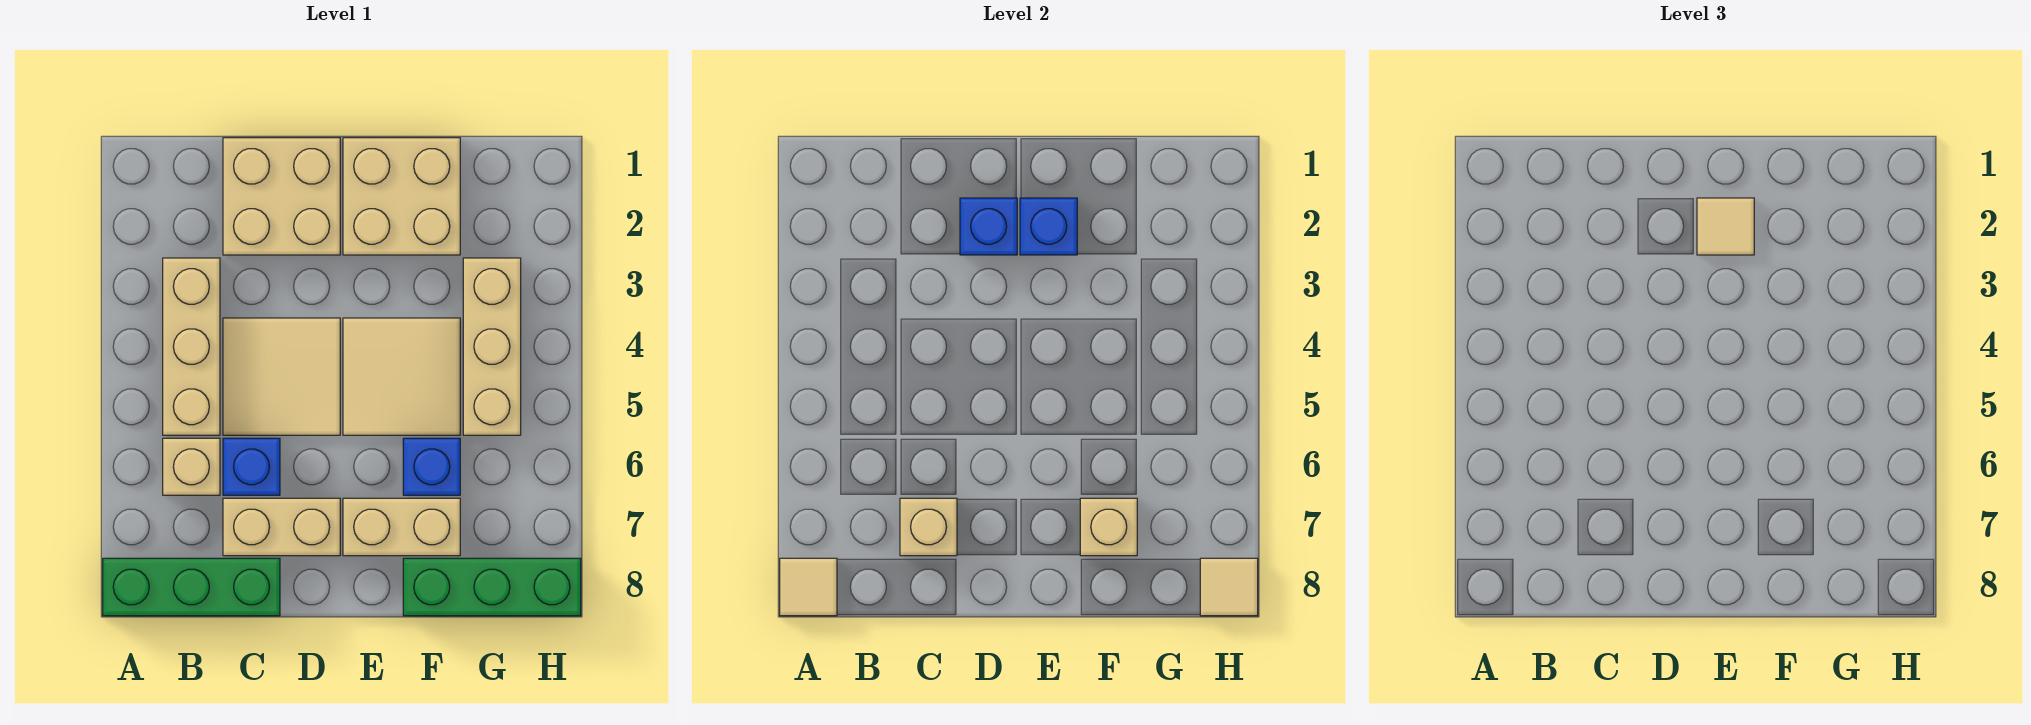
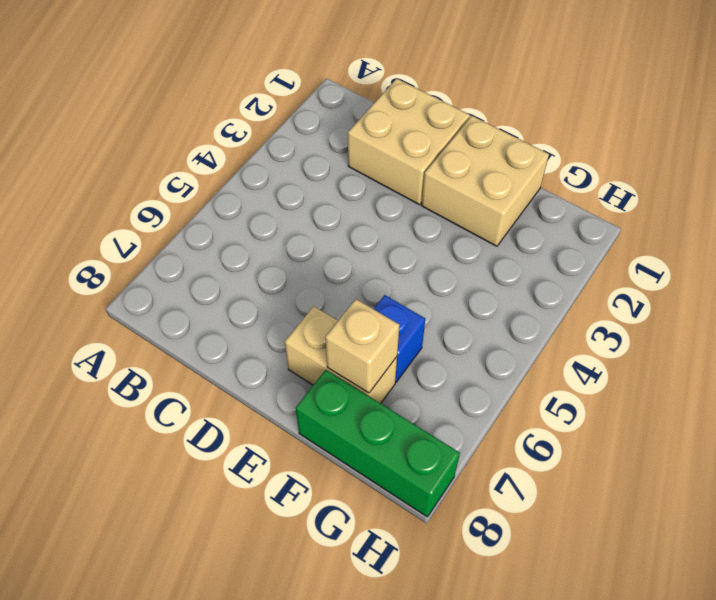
none -> green 1x3 brick [103,558,280,616]
none -> tan 1x3 brick [163,258,220,435]
none -> tan 1x1 brick [163,438,220,495]

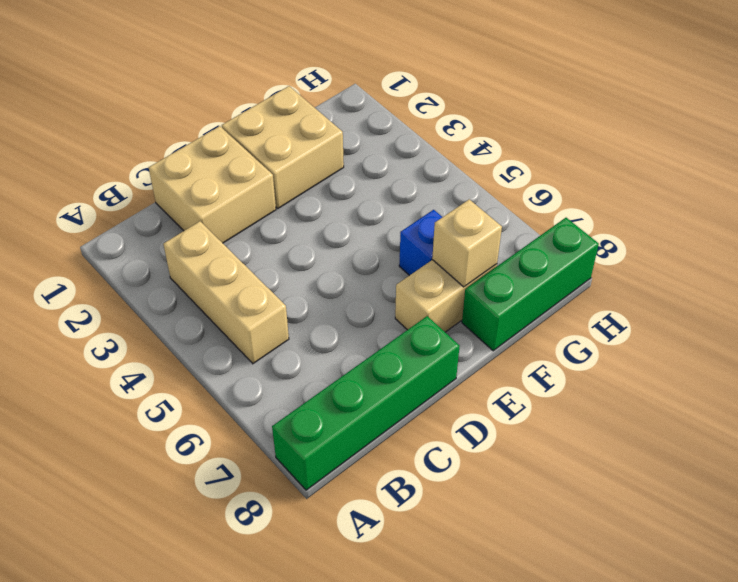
green 1x4 brick [272,316,460,490] -> green 1x3 brick [103,558,280,616]
none -> tan 1x1 brick [163,438,220,495]
none -> tan 2x2 tile [223,318,340,435]
none -> blue 1x1 brick [223,438,280,495]

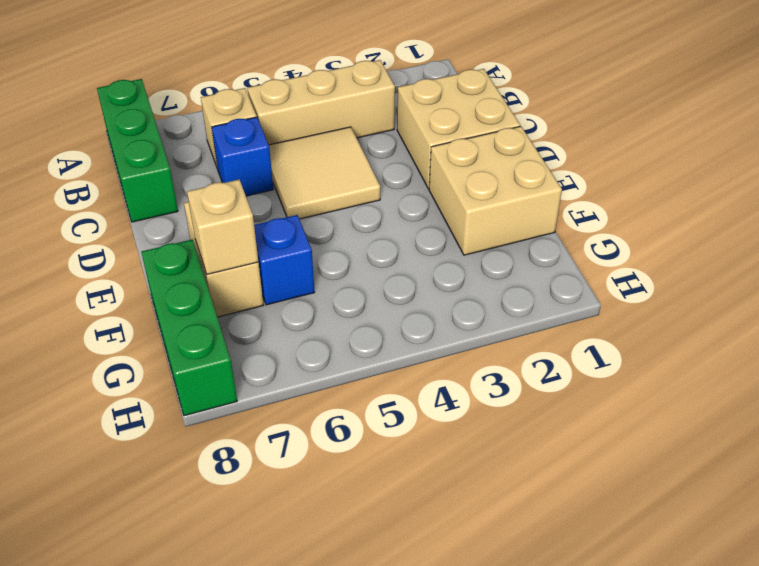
none -> tan 1x2 brick [223,498,340,556]
none -> tan 2x2 tile [343,318,460,435]
none -> tan 1x3 brick [463,258,521,435]

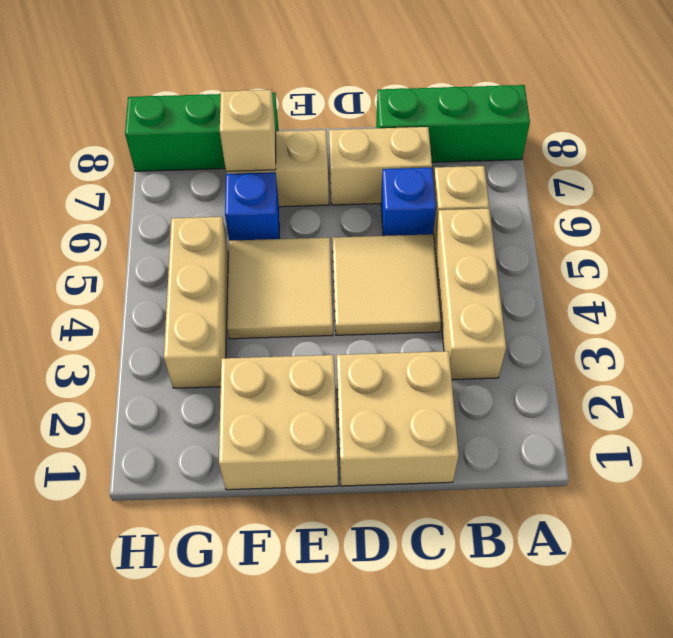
none -> tan 1x1 tile [780,558,837,616]
none -> tan 1x1 brick [900,498,957,556]
none -> blue 1x1 brick [960,198,1017,255]

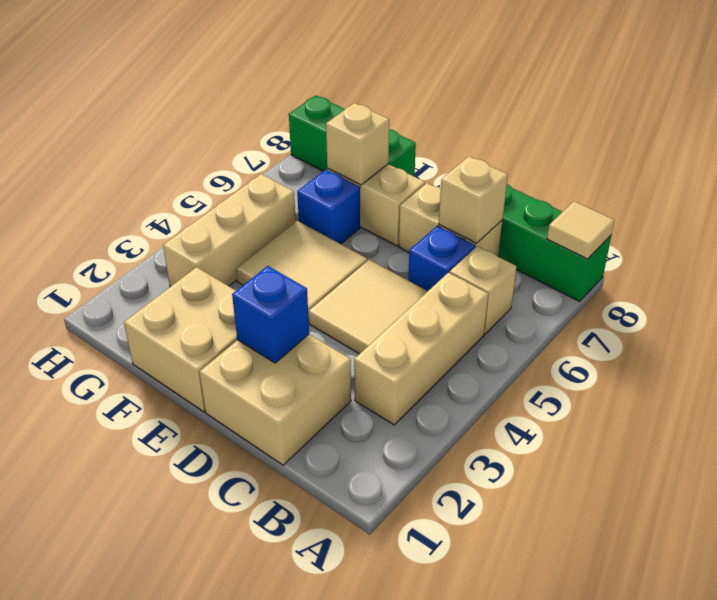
none -> blue 1x1 brick [1020,198,1077,255]
none -> tan 1x1 tile [1200,558,1258,616]
none -> tan 1x1 tile [1697,198,1754,255]

